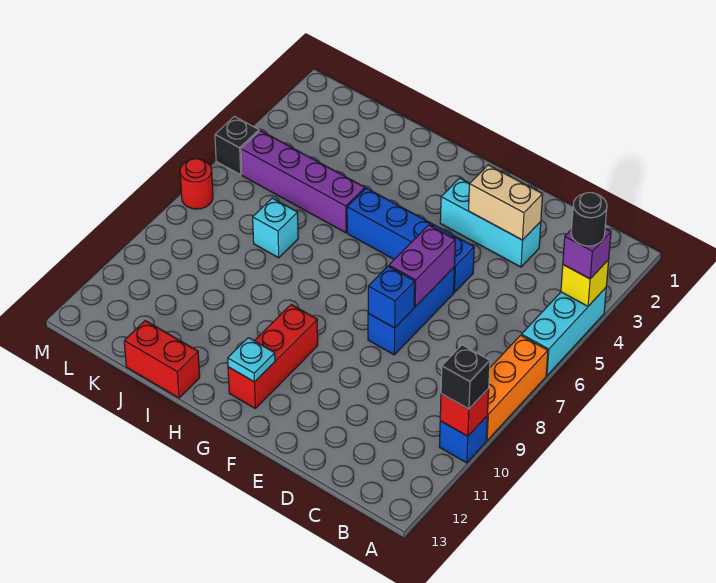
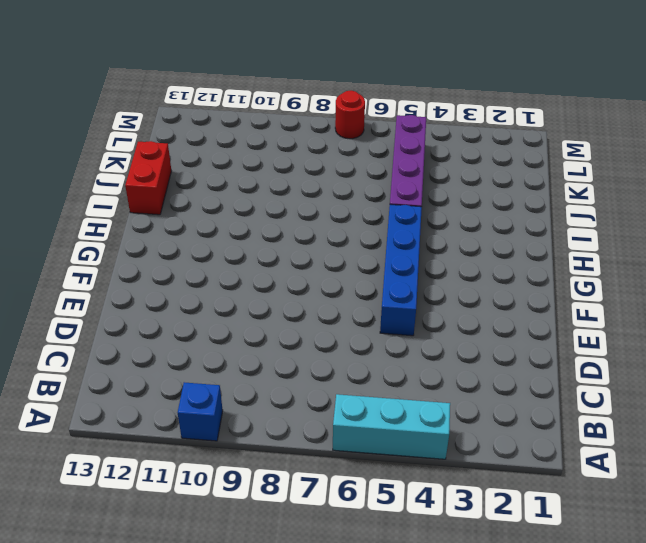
none -> orange 1x3 brick [486,335,548,440]
none -> cyan 1x3 brick [440,178,541,267]
none -> blue 1x3 brick [368,268,454,355]

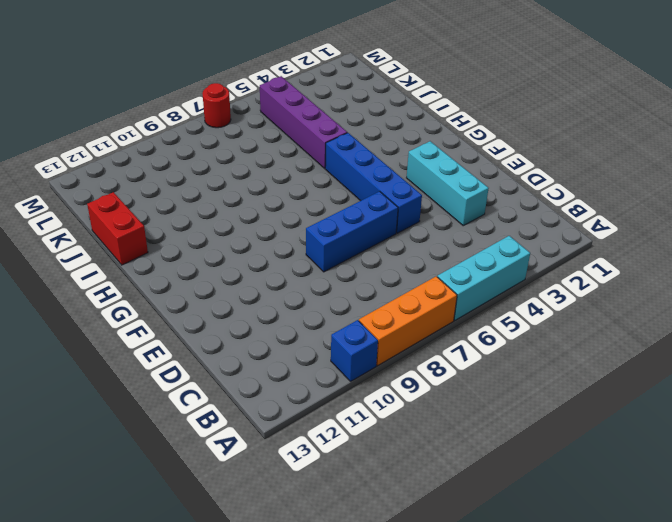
none -> red 1x3 brick [228,304,318,408]
none -> cyan 1x1 brick [253,198,298,258]
none -> black 1x1 brick [215,116,259,175]

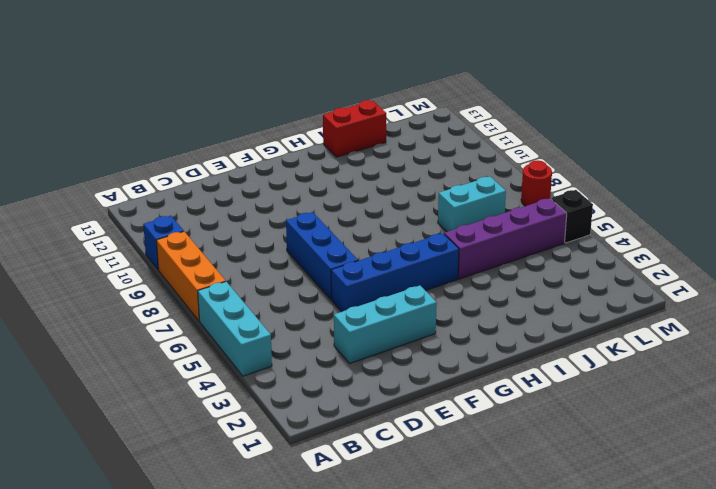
cyan 1x2 brick [438,177,506,232] -> cyan 1x1 brick [253,198,298,258]
none -> red 1x3 brick [228,304,318,408]
none -> yellow 1x1 brick [561,260,609,306]
none -> red 1x1 brick [440,388,489,436]

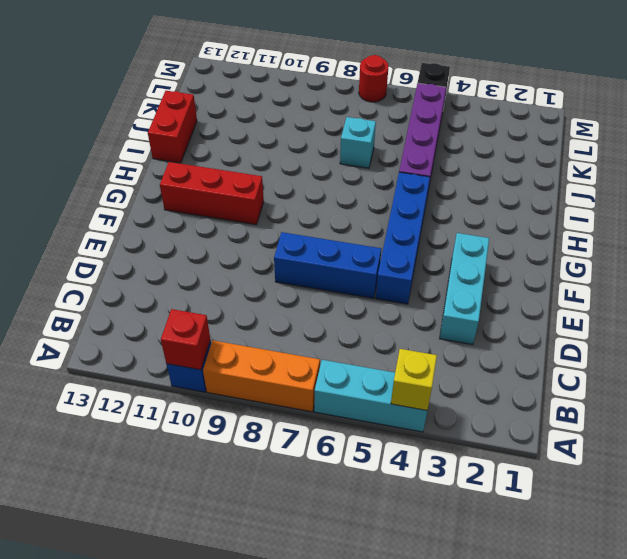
none -> tan 1x2 brick [469,165,543,240]
none -> purple 1x2 brick [389,225,455,307]
none -> blue 1x1 brick [368,266,415,328]

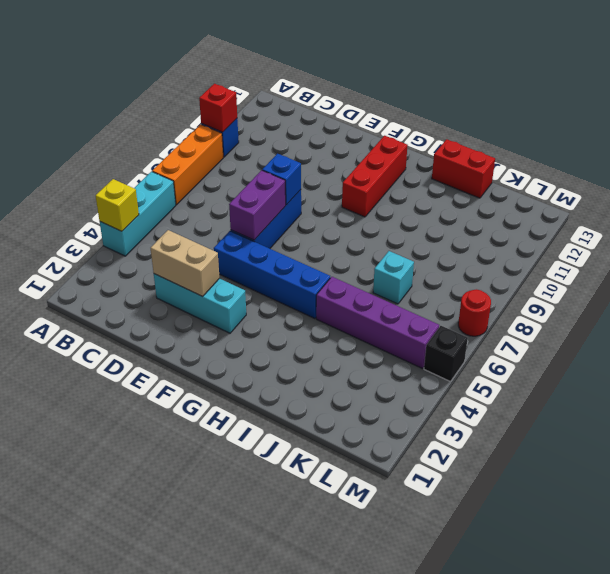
none -> cyan 1x1 plate [228,338,275,382]
none -> purple 1x1 brick [563,228,611,279]
none -> black 1x1 brick [441,345,490,409]

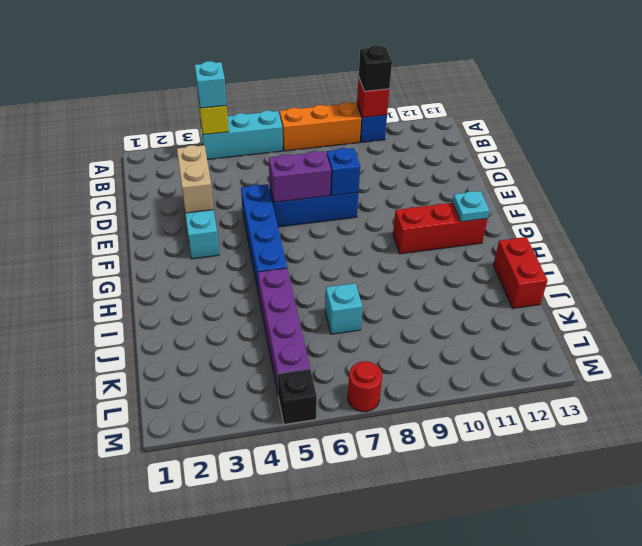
cyan 1x1 brick [195,61,227,108] -> purple 1x1 brick [563,228,611,279]
none -> black 1x1 round brick [571,193,607,246]

